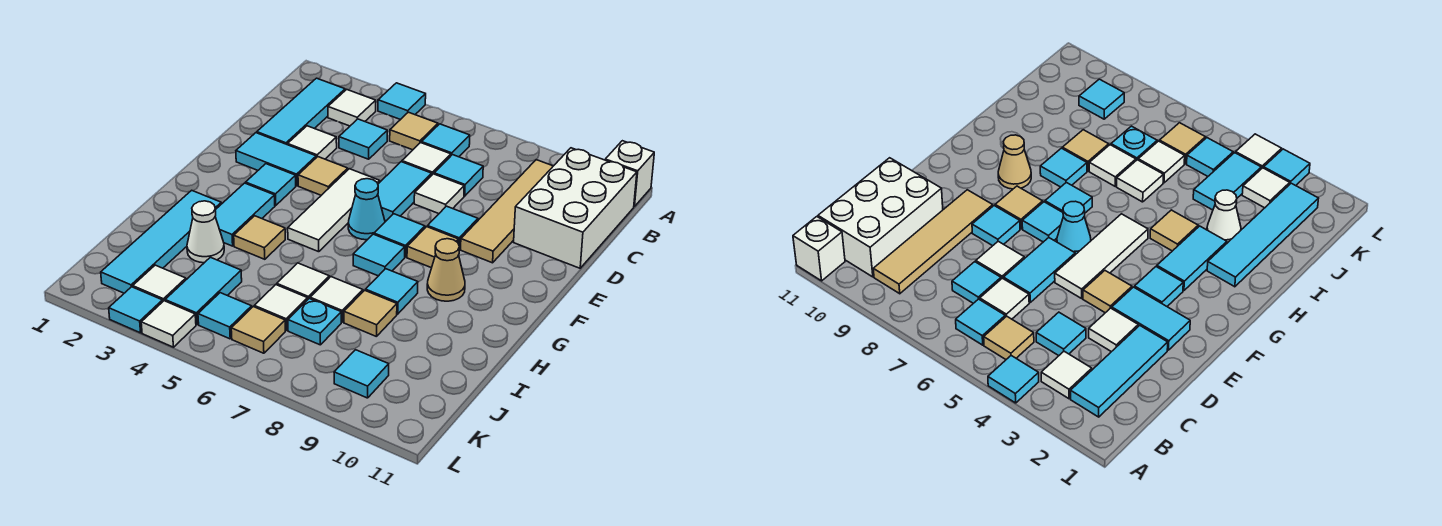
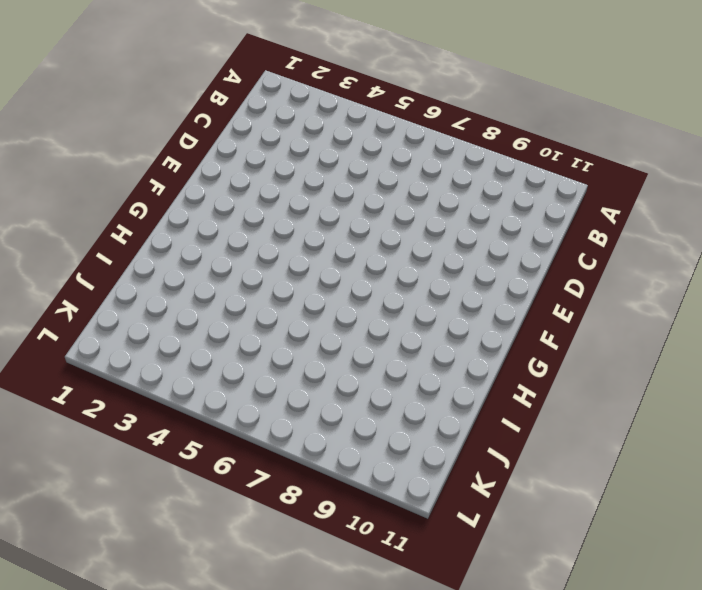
none -> cyan 1x1 tile [378,83,426,120]
none -> white 1x1 brick [605,141,654,207]
none -> cyan 1x3 tile [257,78,345,145]
none -> white 1x1 tile [328,89,376,126]

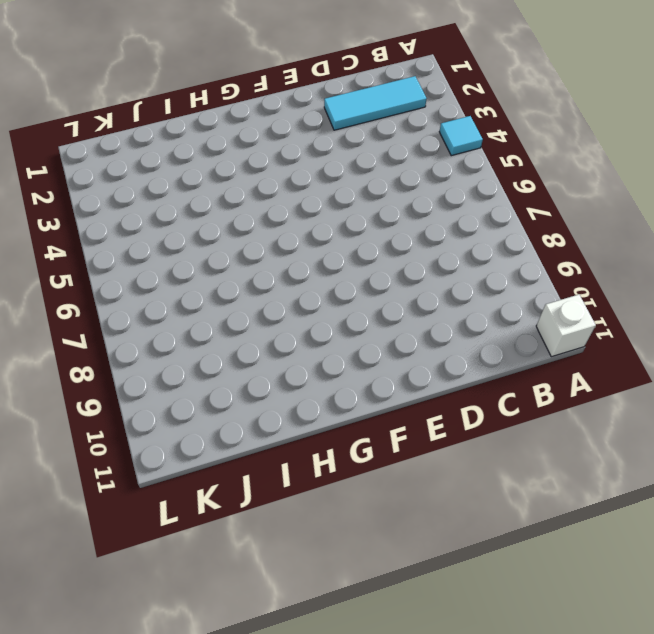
none -> white 1x1 tile [328,89,376,126]
none -> tan 1x1 tile [390,112,438,150]
none -> cyan 1x1 tile [421,124,470,157]
none -> tan 1x4 tile [461,160,553,263]

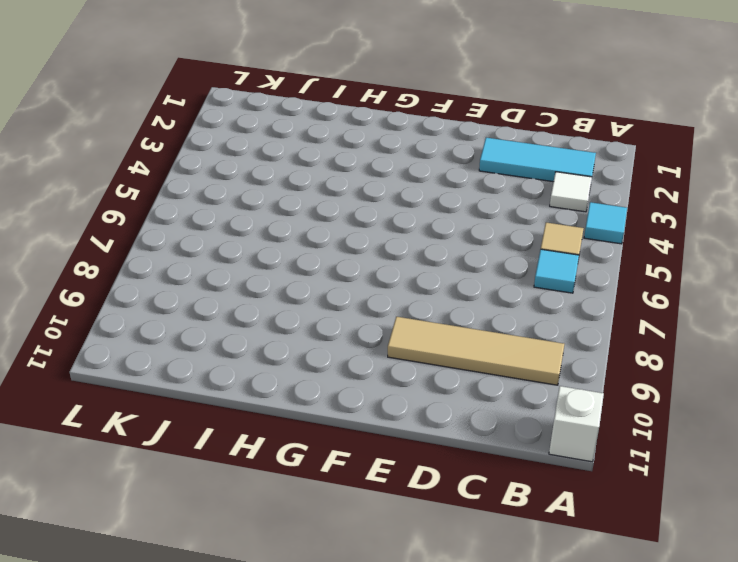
none -> white 2x3 brick [514,148,637,268]
none -> cyan 1x1 tile [339,119,387,159]
none -> white 1x1 tile [402,143,451,175]
none -> cyan 1x1 tile [434,155,483,196]

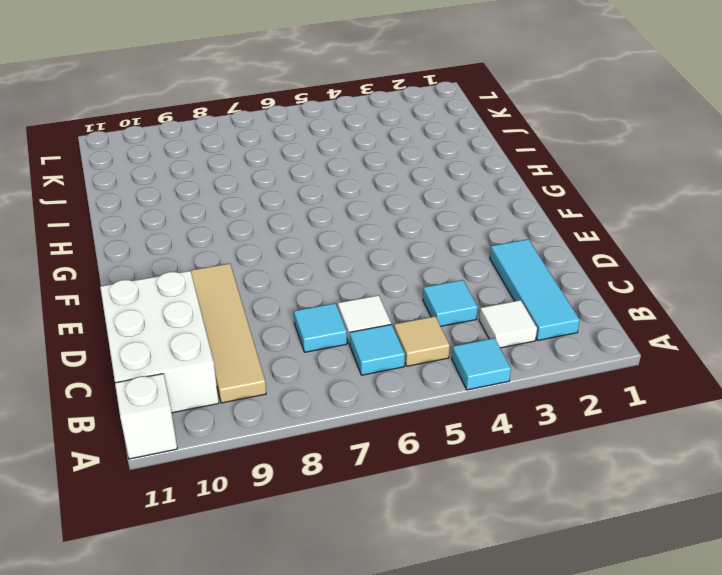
none -> white 1x1 tile [288,126,337,159]
none -> cyan 1x2 tile [378,162,432,221]
none -> white 1x1 tile [414,174,464,214]
none -> cyan 1x2 tile [236,133,316,186]

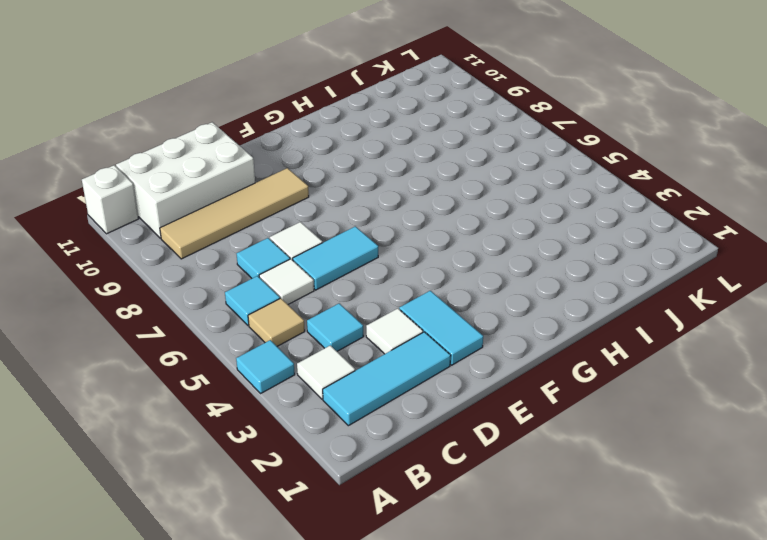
none -> tan 1x1 tile [298,157,348,195]
none -> white 1x3 tile [288,169,380,252]
none -> cyan 1x1 tile [427,206,478,249]
none -> cyan 1x1 tile [246,164,296,205]

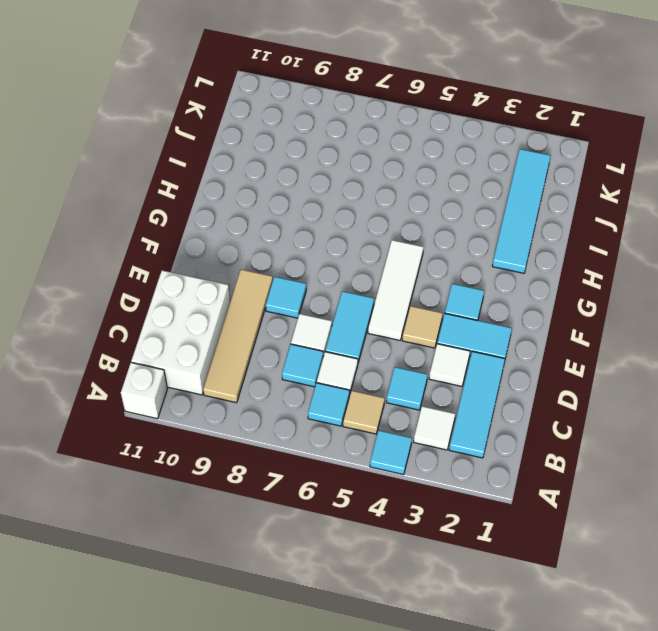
none -> cyan 1x1 cone [348,179,385,240]
none -> cyan 1x1 tile [374,214,425,257]
none -> tan 1x1 tile [407,227,458,268]
none -> cyan 1x2 tile [215,183,275,246]

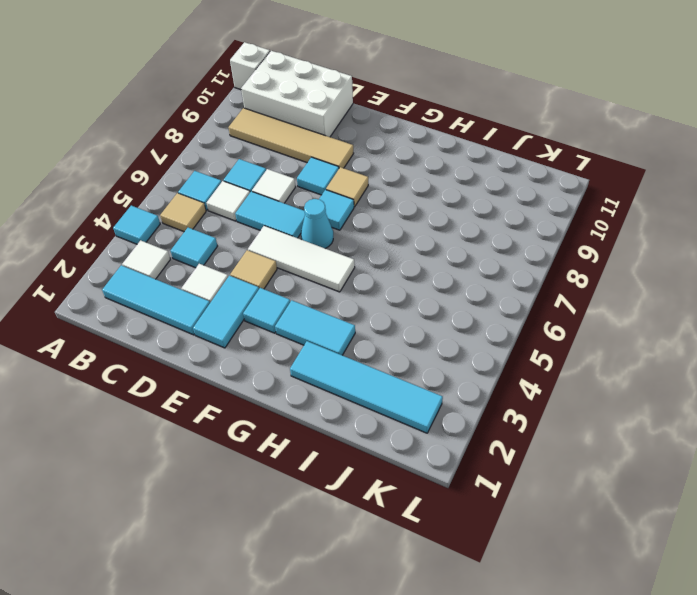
none -> cyan 1x1 tile [353,234,405,276]
none -> tan 1x1 cone [427,239,465,301]
none -> tan 1x1 tile [234,216,285,259]
none -> cyan 1x1 tile [366,269,418,314]

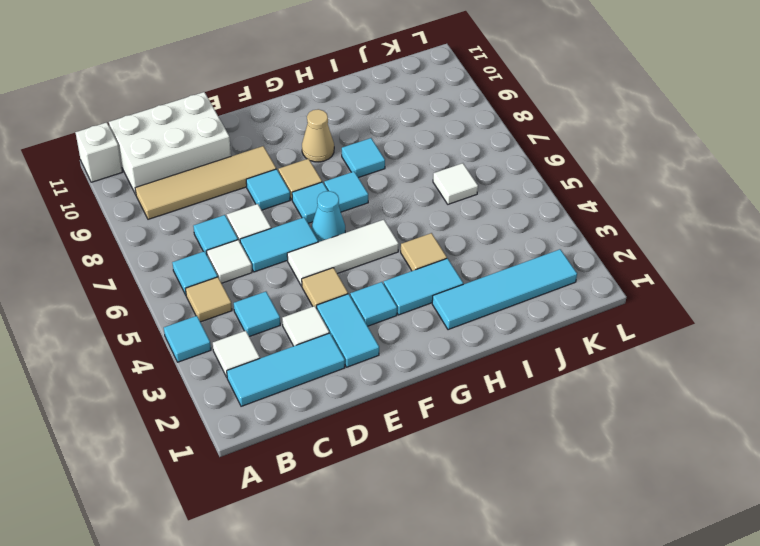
none -> white 1x1 cone [187,201,224,263]
none -> white 1x1 tile [277,263,329,300]
none -> white 1x1 tile [310,277,363,322]
none -> tan 1x1 tile [344,290,397,337]

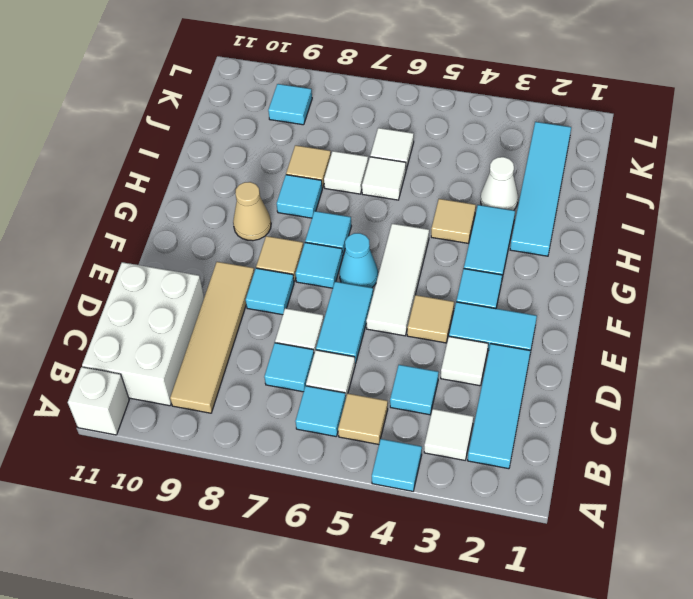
none -> cyan 1x2 tile [165,257,242,324]
none -> cyan 1x1 plate [288,299,341,345]
none -> white 1x1 tile [133,265,186,301]
none -> cyan 1x1 tile [198,293,252,339]

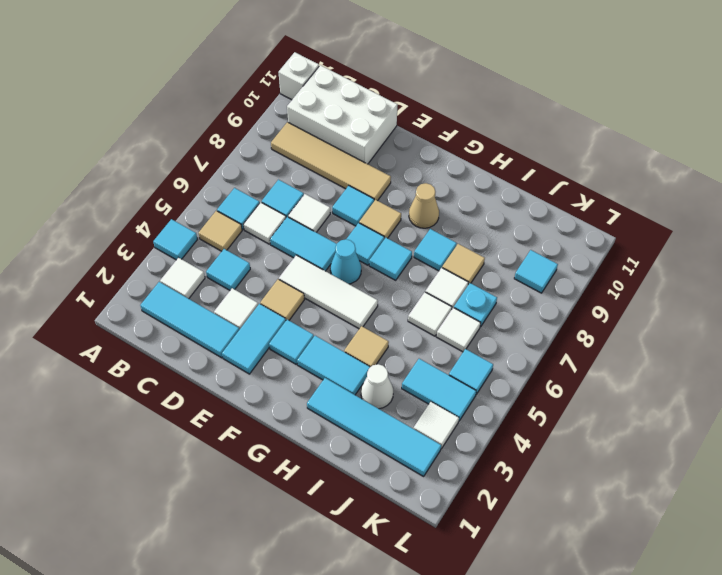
none -> tan 1x1 tile [231,307,285,353]
none -> cyan 1x1 tile [109,287,163,333]
none -> white 1x1 tile [141,301,196,347]

